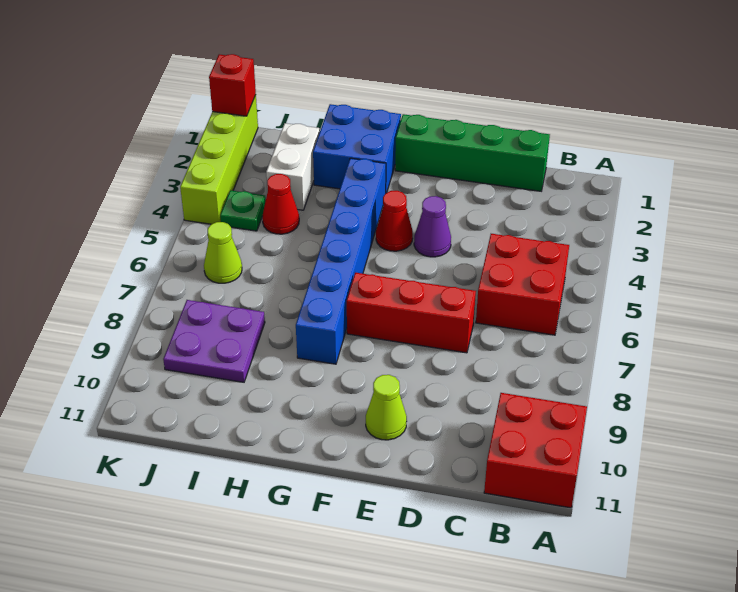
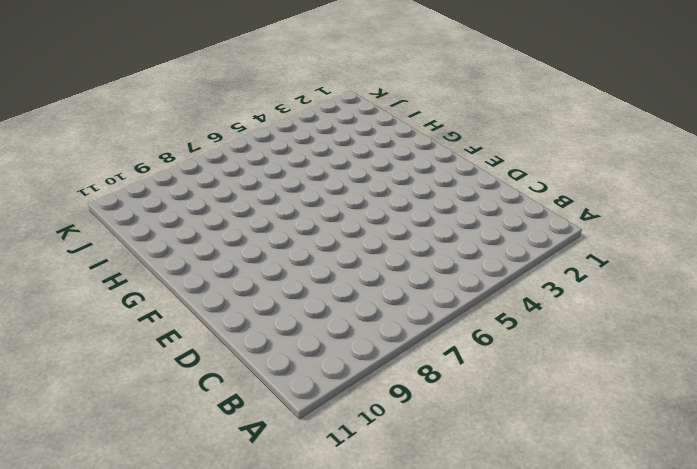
none -> red 2x2 brick [484,393,587,508]
none -> red 2x2 brick [476,234,569,335]
none -> green 1x4 brick [395,114,550,191]

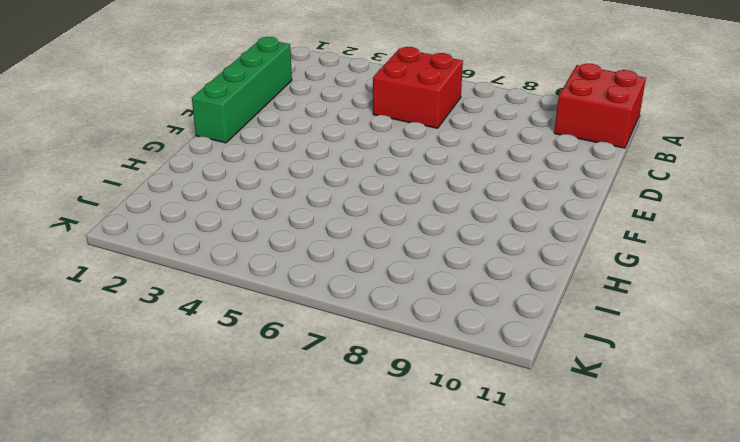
none -> red 1x3 brick [347,273,476,353]
none -> purple 1x1 cone [414,196,451,257]
none -> lime 1x1 cone [366,375,407,440]

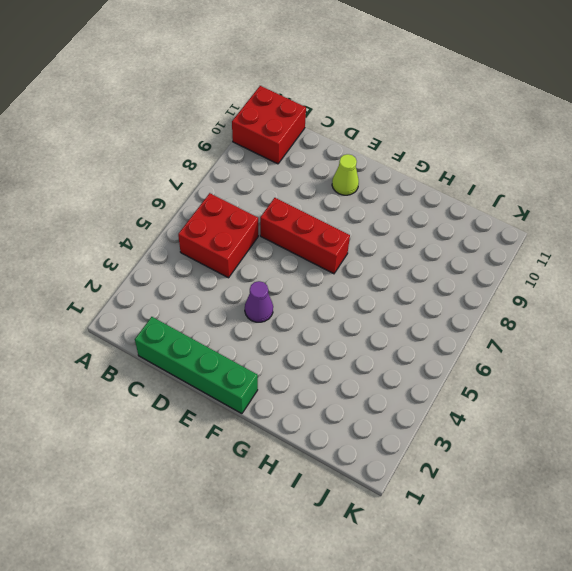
none -> red 1x1 cone [376,191,413,251]
none -> blue 2x2 brick [313,104,401,193]
none -> blue 1x6 brick [296,158,386,364]

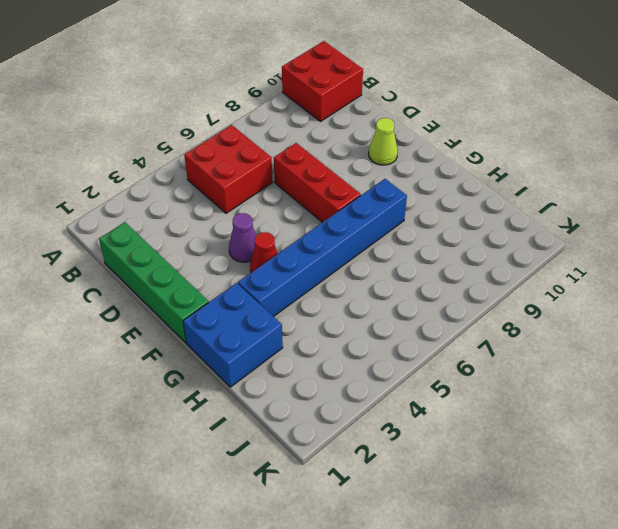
none -> white 1x2 brick [266,123,320,210]
none -> red 1x1 cone [262,174,299,234]
none -> purple 2x2 plate [163,300,265,382]

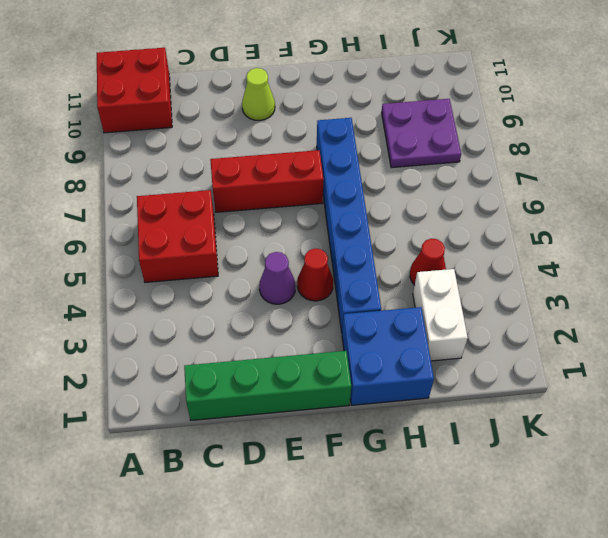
none -> green 1x1 plate [220,190,266,231]
none -> lime 1x1 cone [204,222,242,283]
none -> lime 1x4 brick [180,95,258,224]

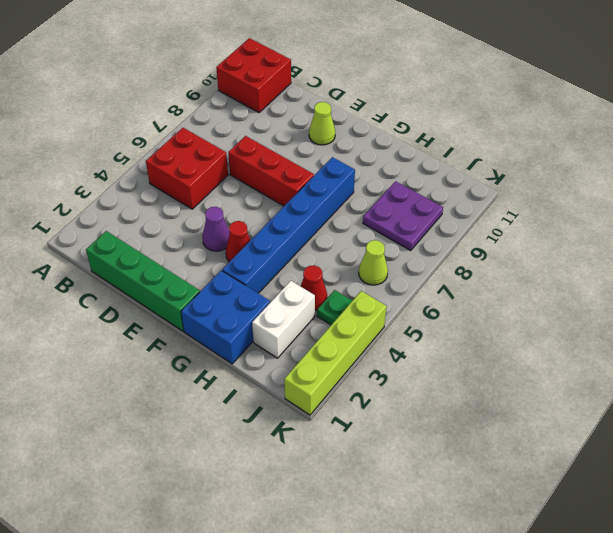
none -> red 1x1 brick [209,54,256,116]

